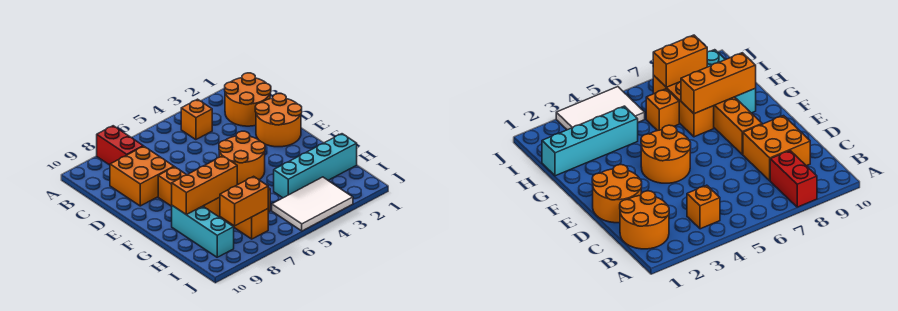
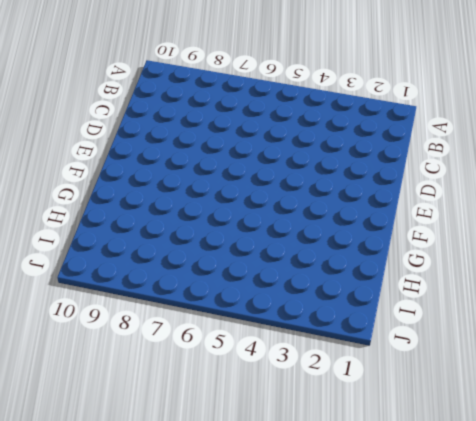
none -> red 1x2 brick [97,126,143,165]
none -> orange 2x2 round brick [225,73,271,126]
none -> orange 1x1 brick [181,99,212,140]

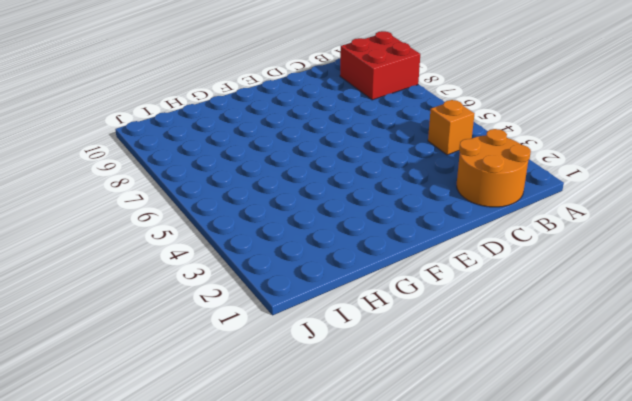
red 2x2 brick [340,31,420,100] -> red 1x2 brick [97,126,143,165]
none -> orange 2x2 brick [110,146,174,206]
none -> orange 2x2 round brick [255,94,302,147]
none -> orange 2x2 round brick [219,131,265,184]

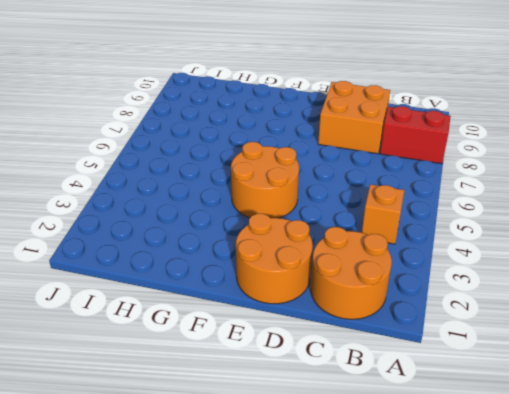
none -> orange 1x3 brick [158,167,220,217]
none -> orange 1x3 brick [220,209,268,239]
none -> cyan 1x3 brick [172,206,234,257]

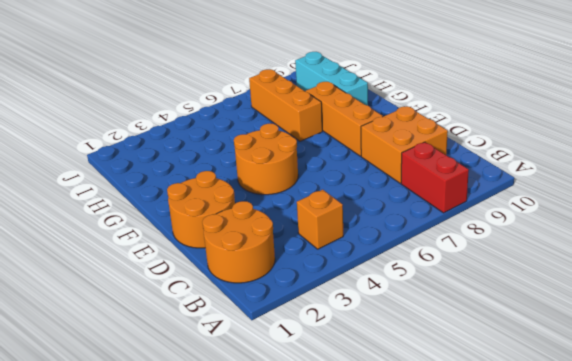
none -> cyan 1x4 brick [274,134,357,198]
none -> orange 1x1 brick [646,89,679,131]
none -> white 2x3 tile [272,177,353,231]

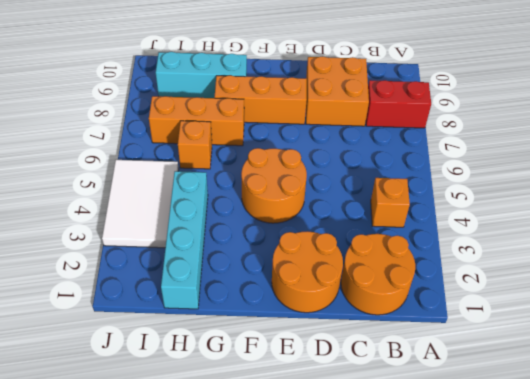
none -> orange 1x3 brick [172,156,237,215]
none -> orange 1x2 brick [220,176,268,226]

